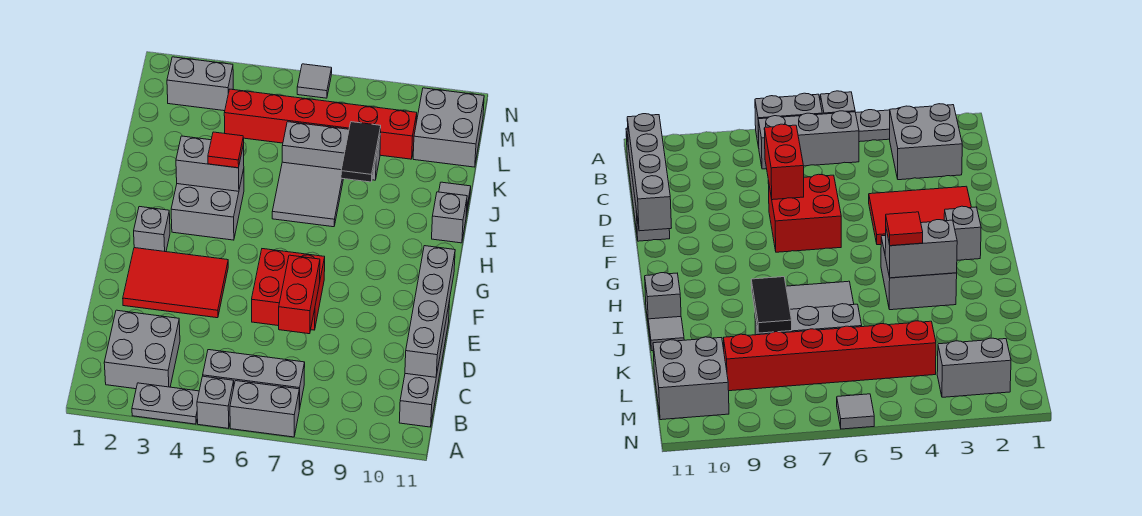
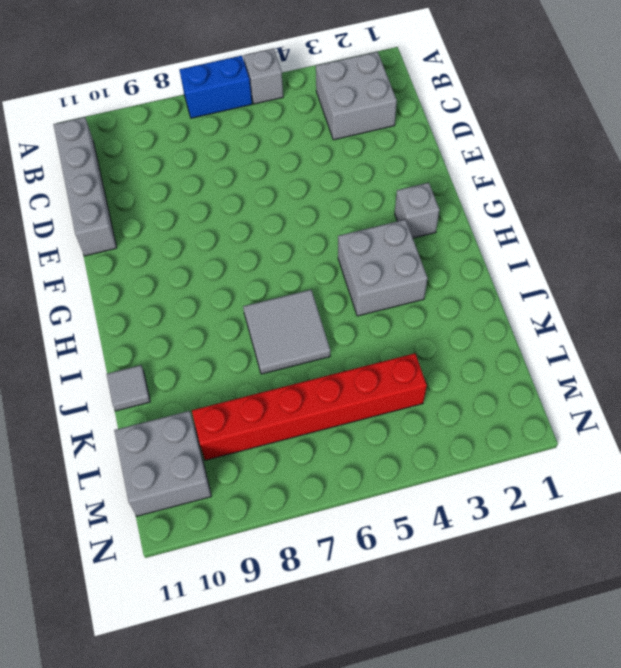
blue 1x2 brick [179,56,252,118] -> grey 1x2 brick [230,381,299,437]
none -> grey 1x2 plate [132,383,199,424]
none -> grey 1x3 brick [203,350,305,410]
none -> red 2x3 tile [123,248,228,318]

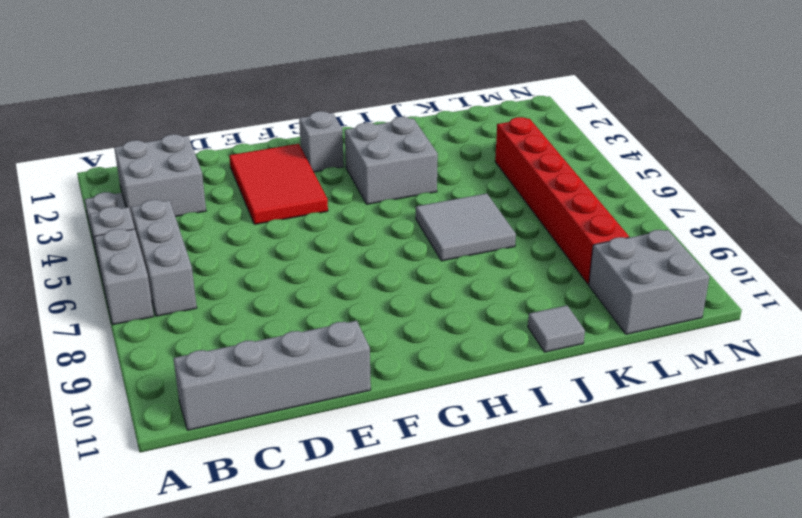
none -> red 2x2 brick [252,249,325,330]
none -> grey 1x1 brick [432,192,467,243]
none -> grey 1x3 brick [282,122,381,180]

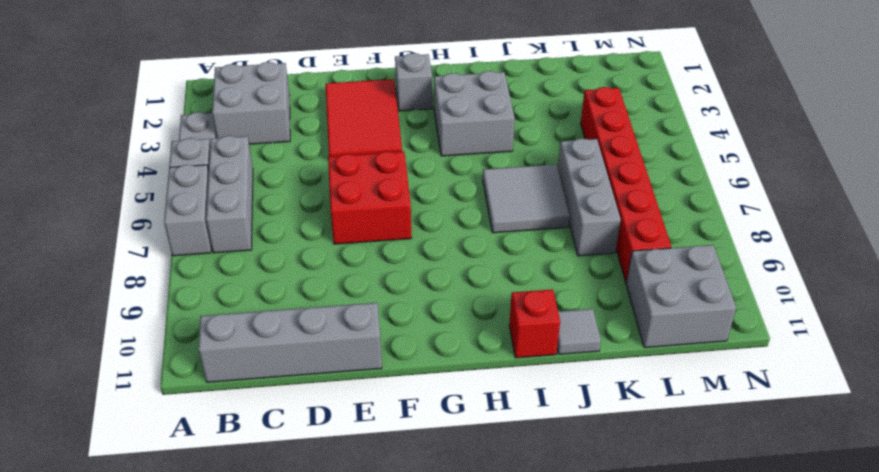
red 1x1 brick [509,289,560,358] -> grey 1x1 brick [432,192,467,243]
none -> grey 1x2 brick [167,57,233,111]
none -> grey 1x1 tile [297,64,332,98]
none -> grey 1x4 brick [405,246,455,377]

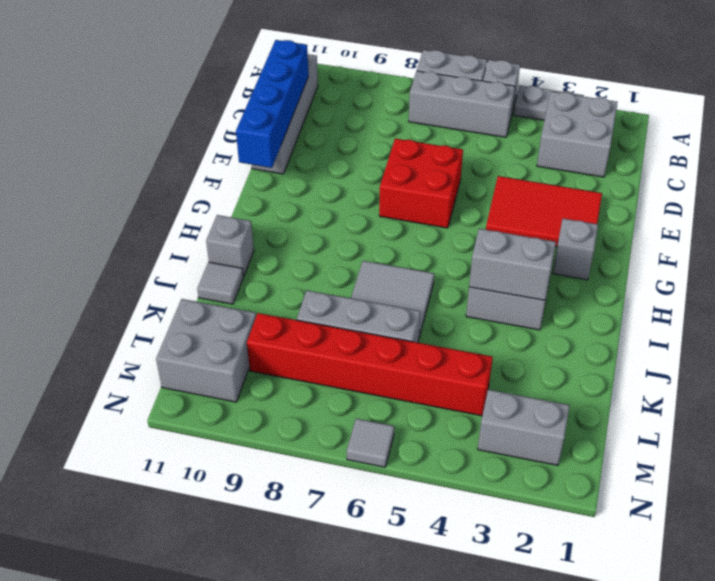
blue 1x4 brick [236,40,308,168] -> grey 1x4 brick [405,246,455,377]
none -> red 1x2 brick [279,255,320,334]
none -> black 1x2 tile [341,122,381,182]
none -> red 1x1 tile [208,132,244,168]

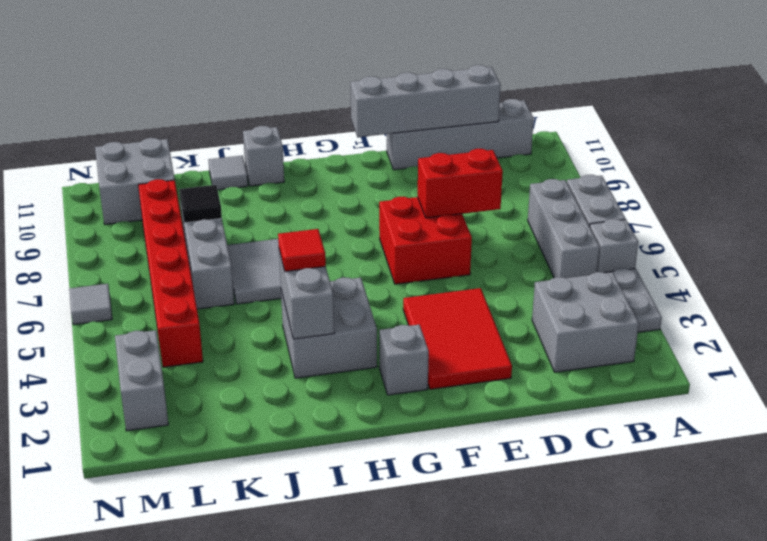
black 1x1 tile [179,185,222,223] -> black 1x2 tile [341,122,381,182]

